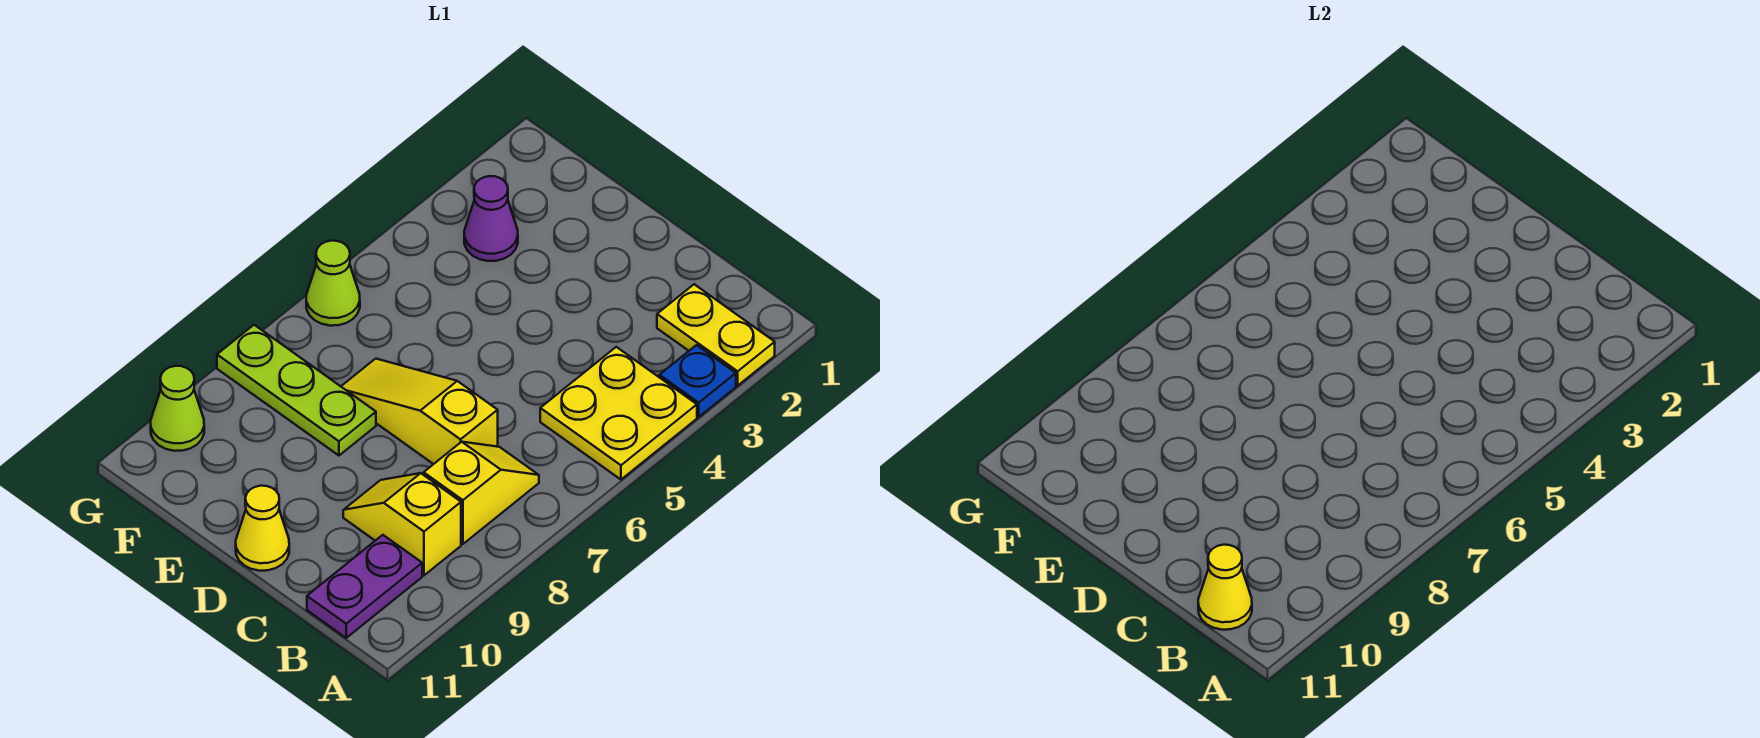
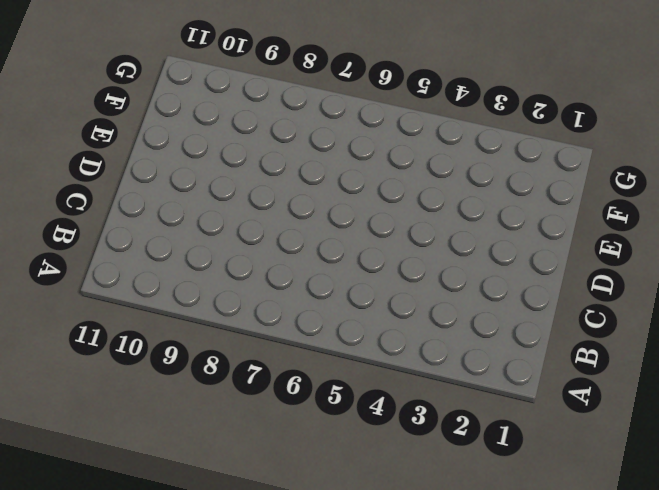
none -> yellow 1x2 plate [657,284,775,385]
none -> blue 1x1 plate [659,345,736,417]
none -> yellow 2x2 plate [540,347,697,479]

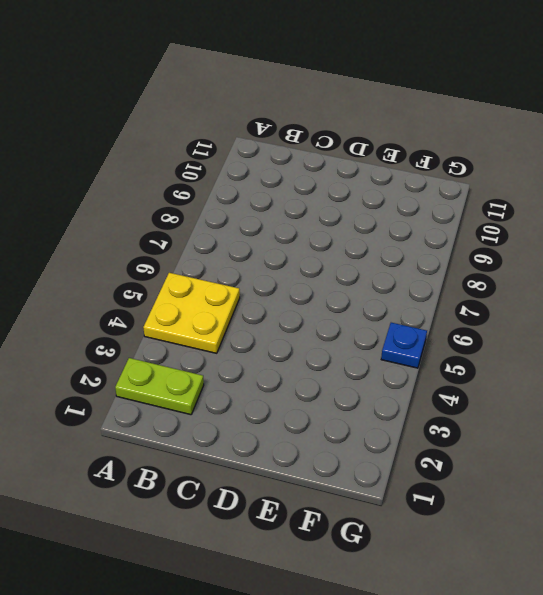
lime 1x2 plate [115,358,204,415] -> yellow 1x2 plate [657,284,775,385]
blue 1x1 plate [381,323,427,368] -> blue 1x1 plate moved to [659,345,736,417]
none -> yellow 1x2 slope [424,442,539,544]
none -> yellow 1x2 slope [343,473,461,575]
none -> purple 1x2 plate [307,535,422,638]

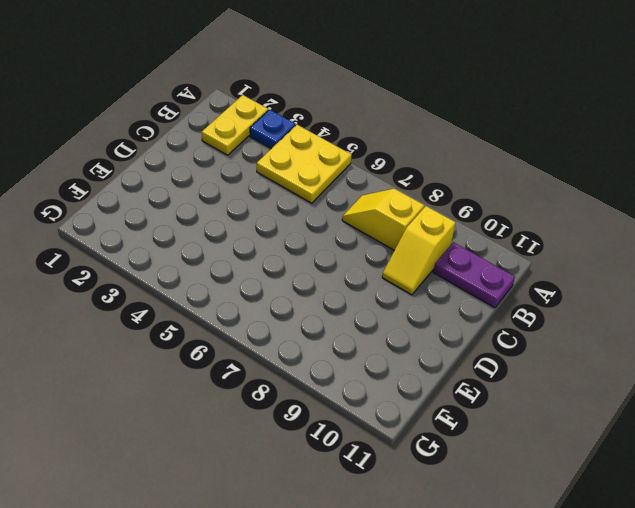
none -> yellow 1x3 slope [341,359,498,464]
none -> yellow 1x1 cone [236,486,289,571]
none -> lime 1x3 plate [217,325,376,455]

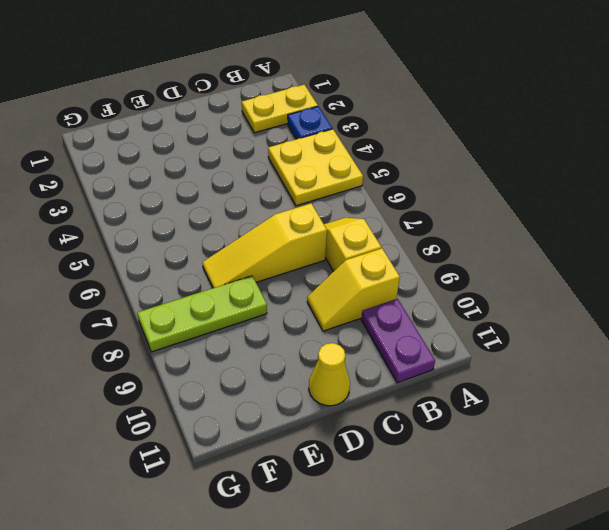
none -> purple 1x1 cone [464,176,518,261]
none -> lime 1x1 cone [306,241,360,326]
none -> lime 1x1 cone [151,366,204,451]

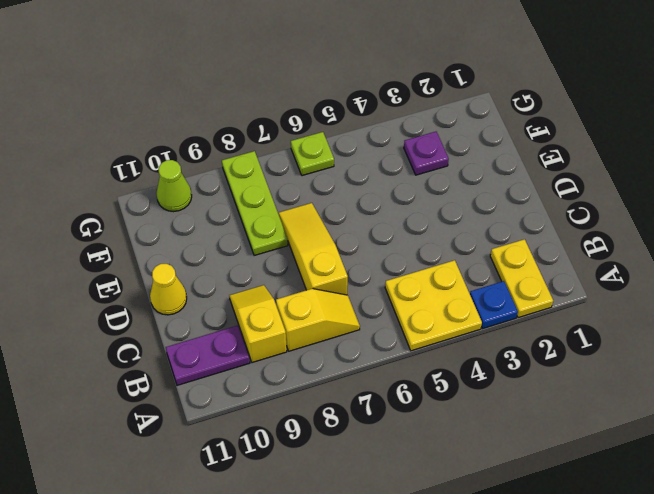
purple 1x1 plate [404,132,449,175] -> purple 1x1 cone [464,176,518,261]
lime 1x1 plate [291,132,334,176] -> lime 1x1 cone [306,241,360,326]
none -> yellow 1x1 cone [1198,545,1252,630]

